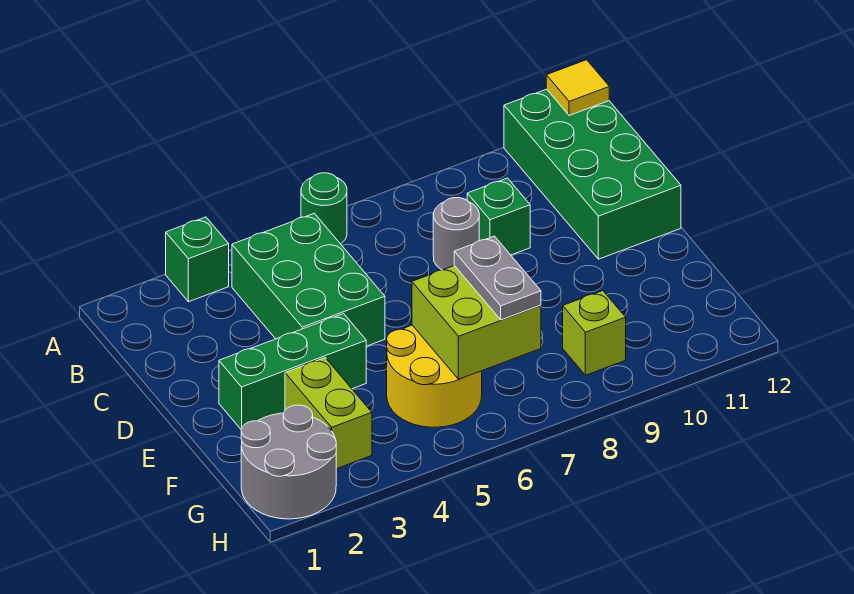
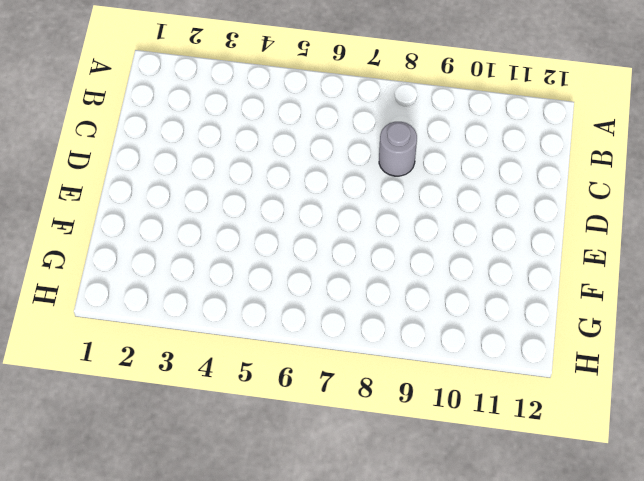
none -> green 1x1 brick [166,217,229,302]
none -> green 1x1 round brick [301,173,347,244]
none -> green 2x4 brick [504,89,681,259]

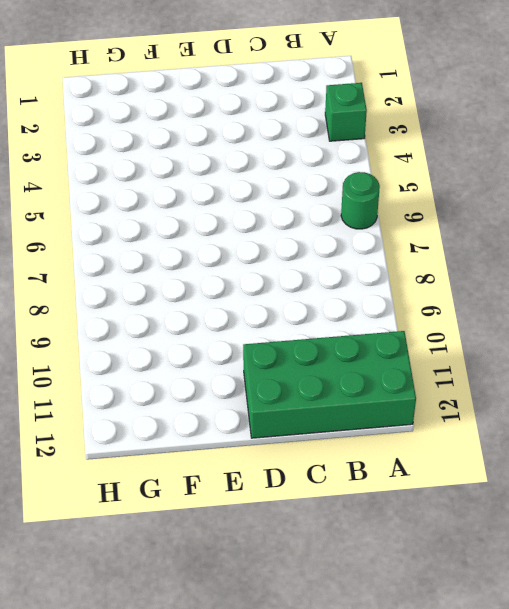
none -> green 2x3 brick [232,213,385,346]
none -> grey 1x1 round brick [433,198,479,270]
none -> green 1x1 brick [467,178,530,255]

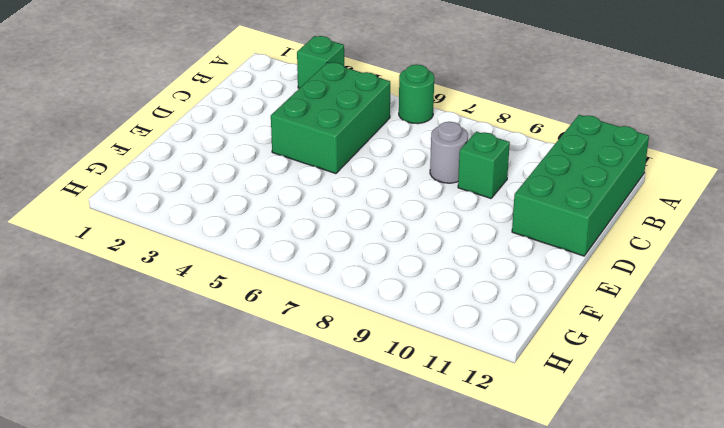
none -> green 1x3 brick [219,314,366,429]
none -> lime 1x2 brick [285,358,372,469]
none -> yellow 2x2 round brick [387,325,482,427]

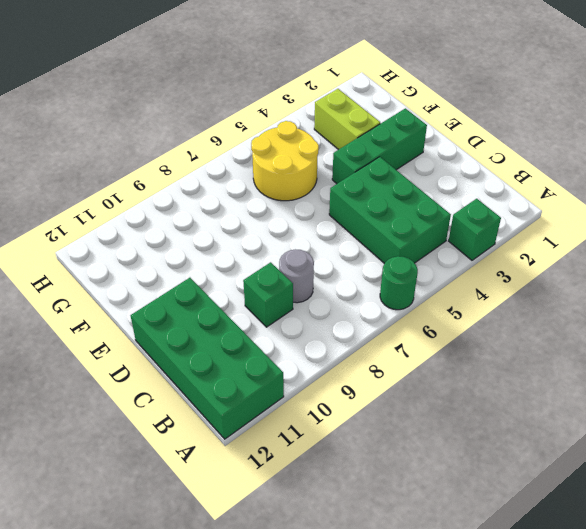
none -> grey 2x2 round brick [241,405,336,519]
none -> lime 1x1 brick [563,291,626,375]
none -> yellow 1x1 tile [546,60,609,115]

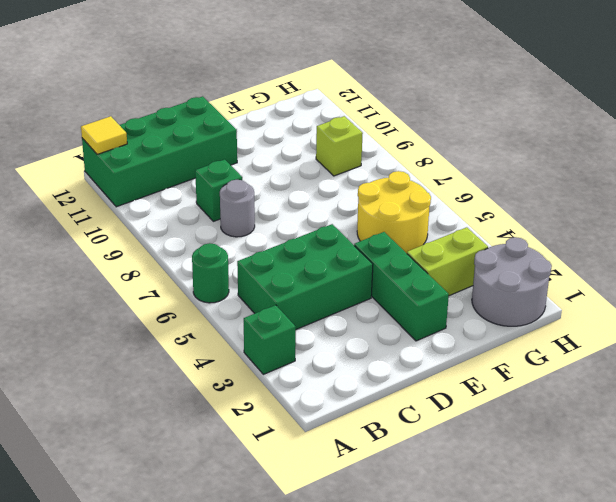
none -> lime 2x2 brick [412,266,541,379]
none -> grey 1x2 plate [454,236,541,320]

